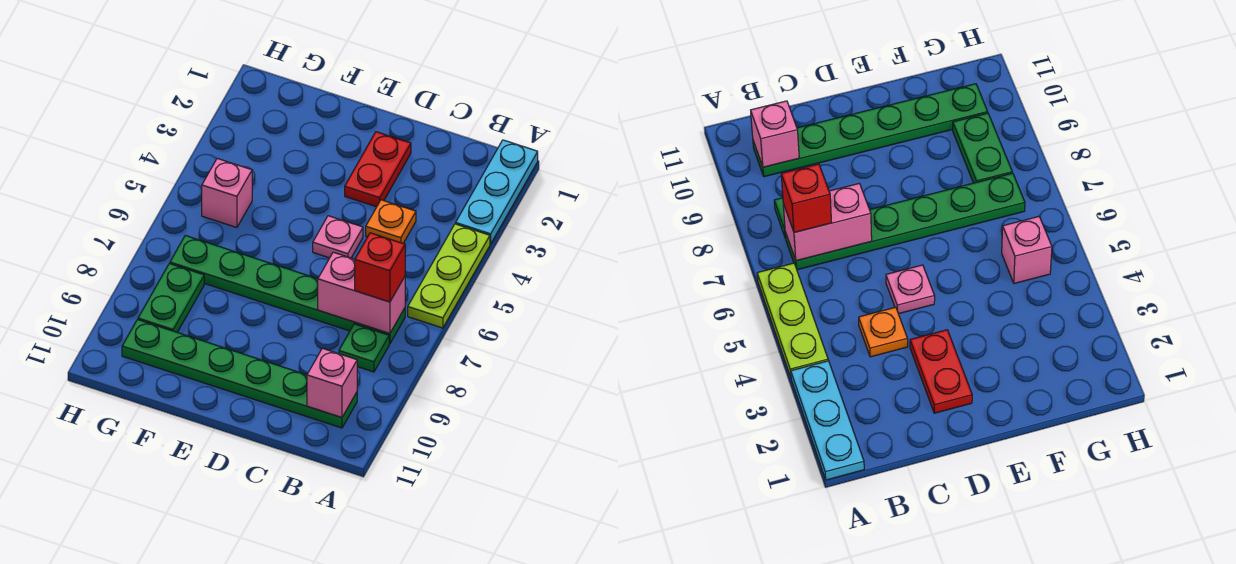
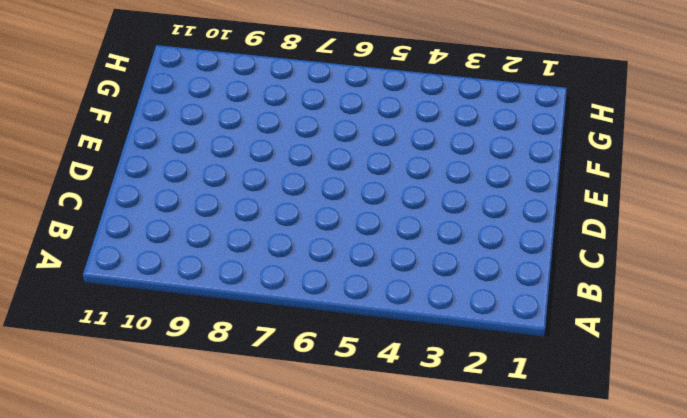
none -> cyan 1x3 plate [456,140,538,244]
none -> lime 1x3 plate [408,224,490,328]
none -> green 1x6 plate [170,235,405,344]

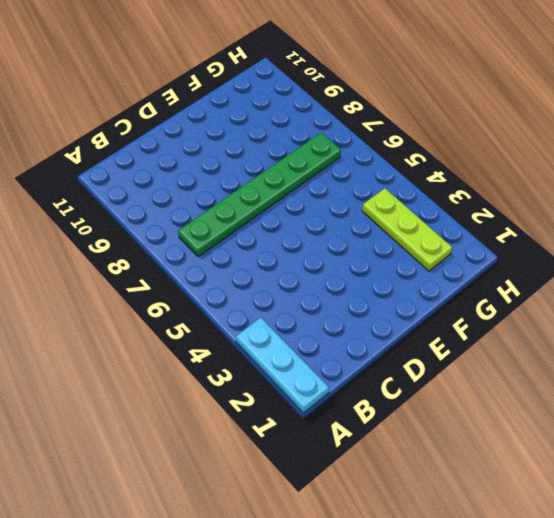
lime 1x3 plate [362,188,452,271] -> lime 1x3 plate moved to [408,224,490,328]
none -> green 1x1 plate [339,324,389,372]
none -> green 1x6 plate [122,320,357,428]
none -> orange 1x1 plate [366,200,416,243]

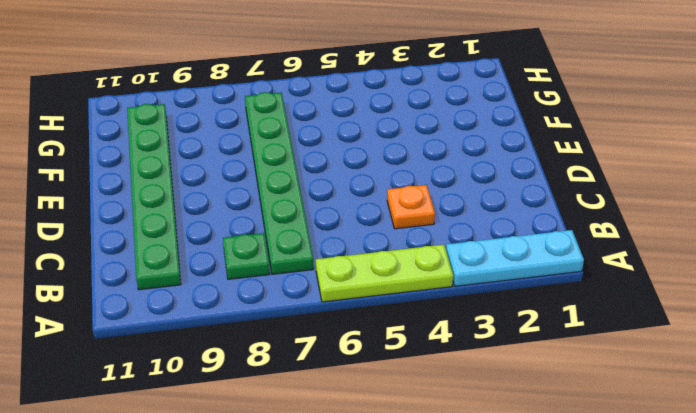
none -> red 1x2 plate [345,132,411,207]
none -> pink 1x1 plate [313,216,363,258]
none -> pink 1x1 brick [202,158,252,228]

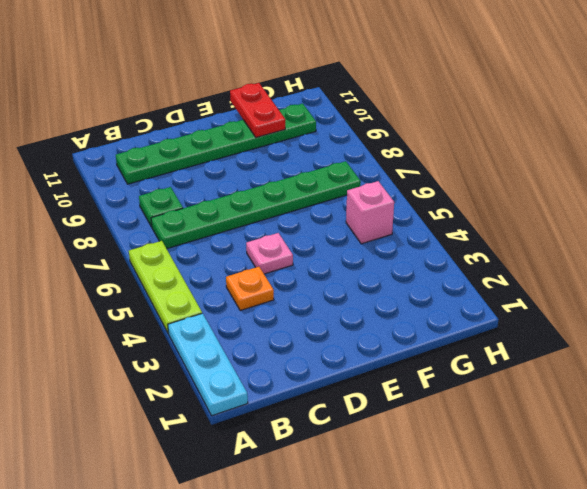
red 1x2 plate [230,83,285,138] -> red 1x2 plate moved to [345,132,411,207]
none -> green 1x2 plate [138,263,204,332]
none -> pink 1x2 brick [318,252,405,334]
none -> pink 1x1 brick [307,348,357,418]

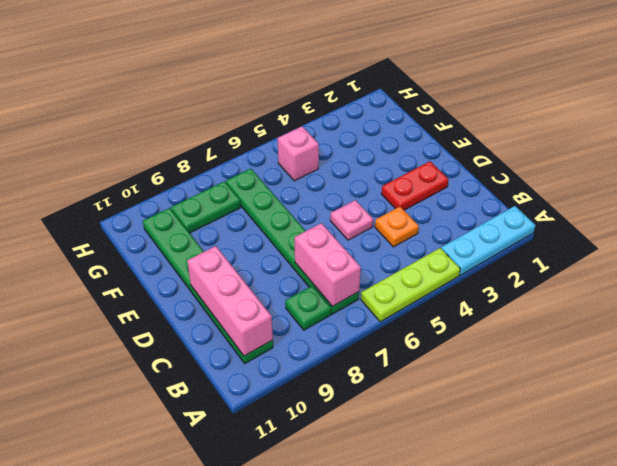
pink 1x3 brick [187,246,273,356] -> pink 1x1 brick [307,348,357,418]
none -> red 1x1 brick [355,233,405,302]

